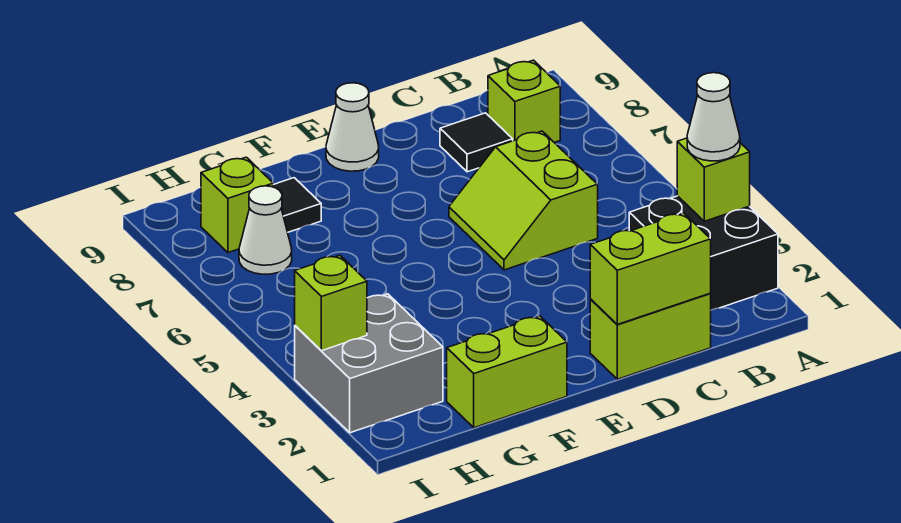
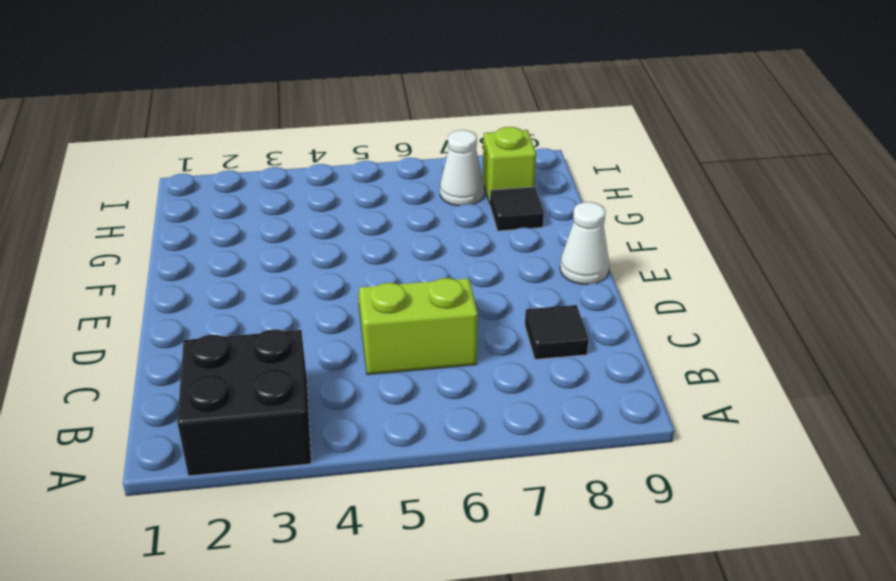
none -> lime 1x1 brick [488,60,560,142]
none -> lime 1x2 brick [590,294,711,379]
none -> lime 1x2 brick [447,316,567,428]

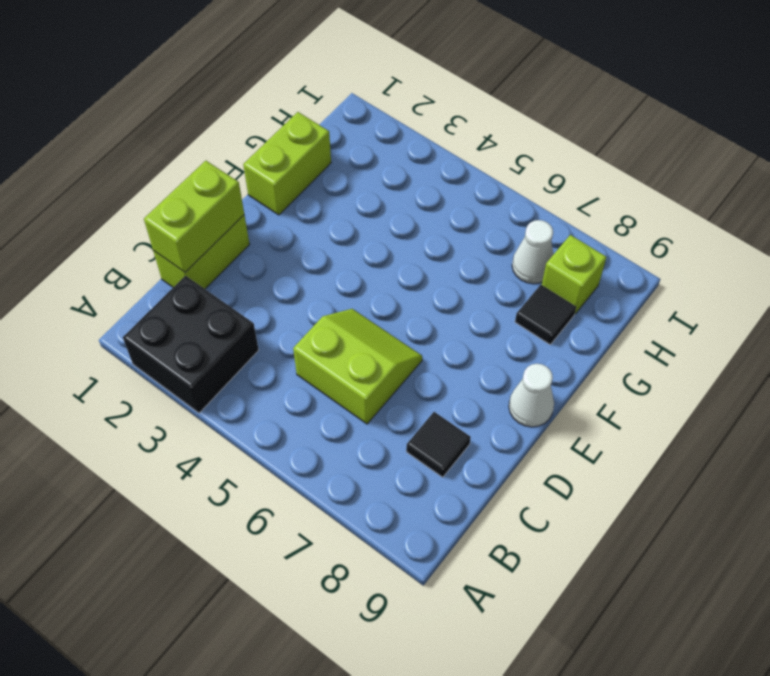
none -> lime 1x1 brick [488,60,560,142]
none -> grey 2x2 brick [295,294,443,433]
none -> lime 1x1 brick [677,138,750,221]

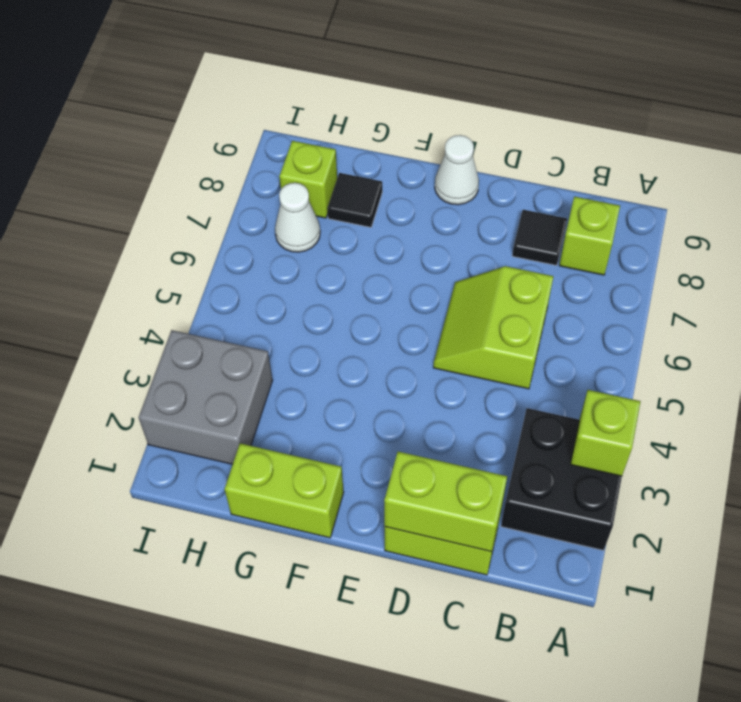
none -> lime 1x1 brick [295,255,367,351]
none -> white 1x1 cone [687,73,740,161]

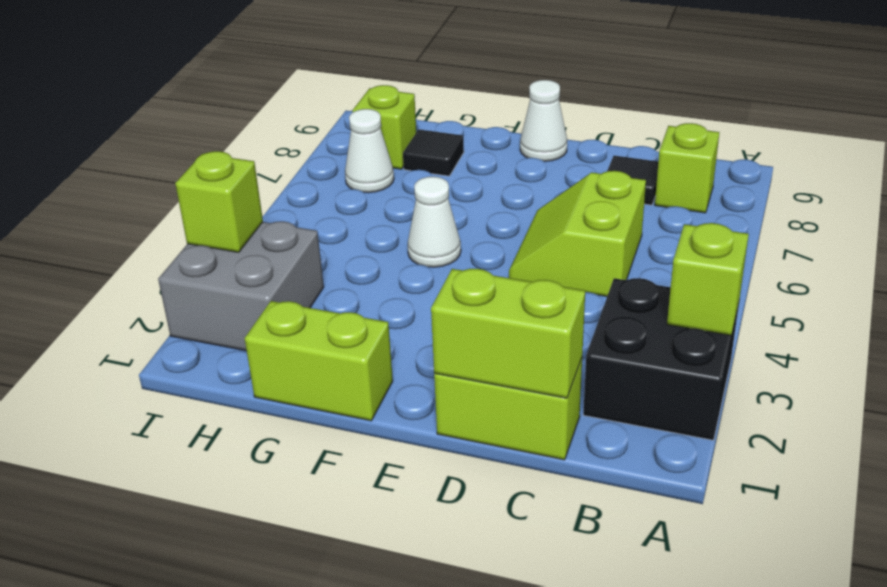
white 1x1 cone [408,177,461,267] -> white 1x1 cone moved to [687,73,740,161]

